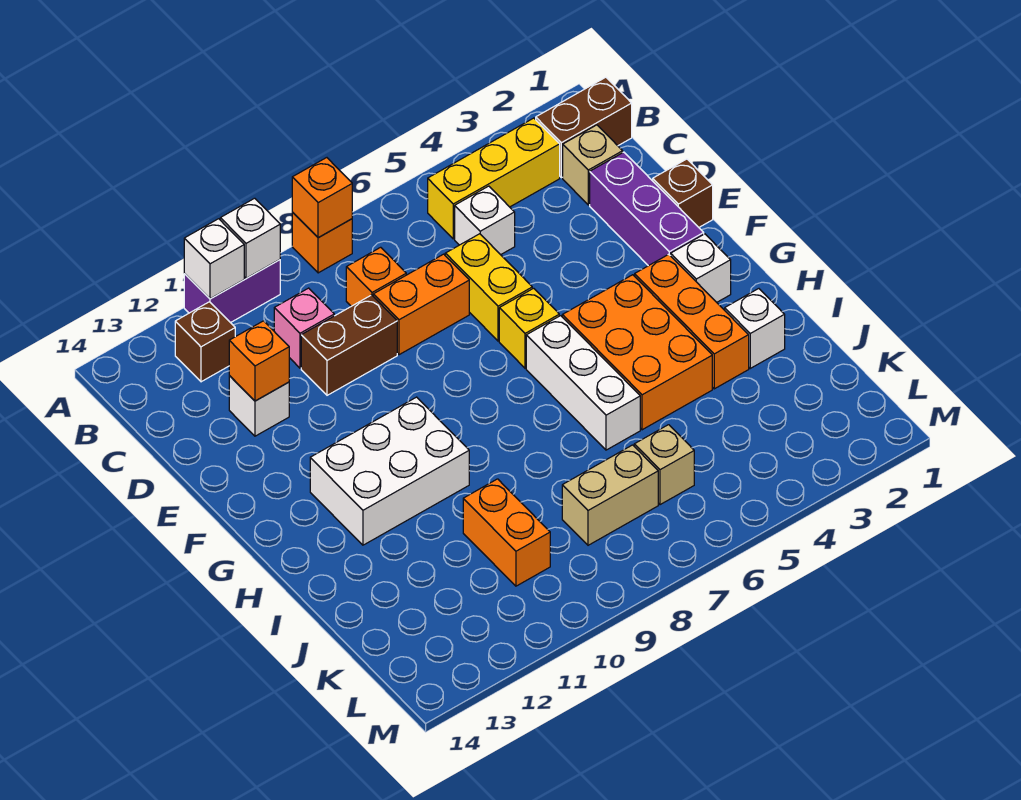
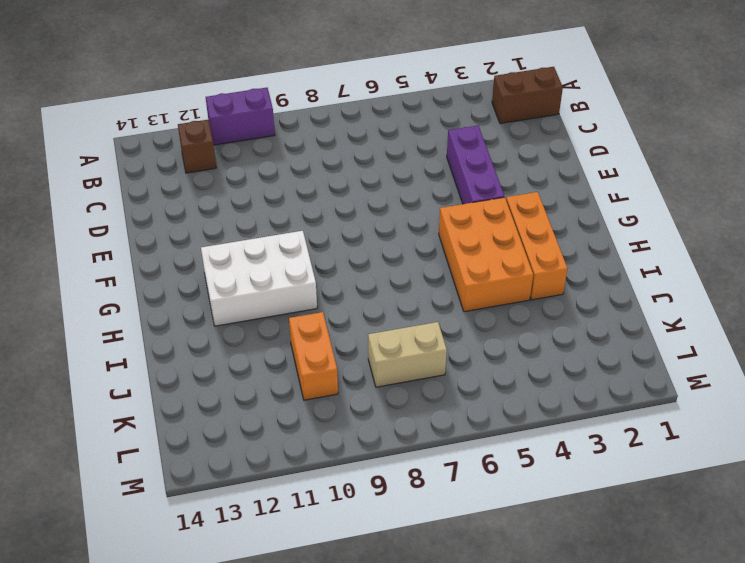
purple 1x3 brick [447,126,504,204] -> purple 1x3 brick moved to [590,152,704,266]
none -> orange 1x1 brick [292,212,352,273]
none -> yellow 1x3 brick [428,118,560,239]
none -> tan 1x1 brick [563,125,623,205]

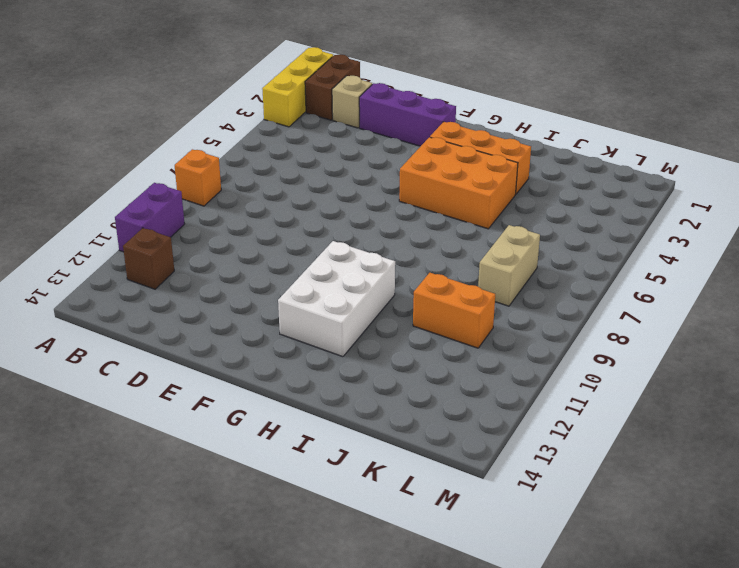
yellow 1x3 brick [262,47,333,127] -> yellow 1x3 brick moved to [428,118,560,239]
none -> white 1x1 brick [455,186,515,255]
none -> orange 1x1 brick [346,247,406,306]
none -> pink 1x1 brick [274,288,334,368]

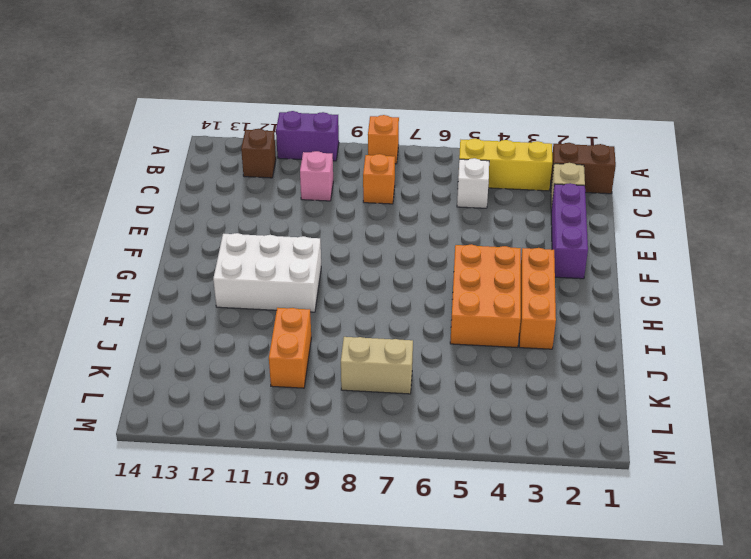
none -> yellow 1x2 brick [445,234,532,341]
none -> orange 1x2 brick [373,254,469,355]
none -> brown 1x2 brick [301,295,397,395]

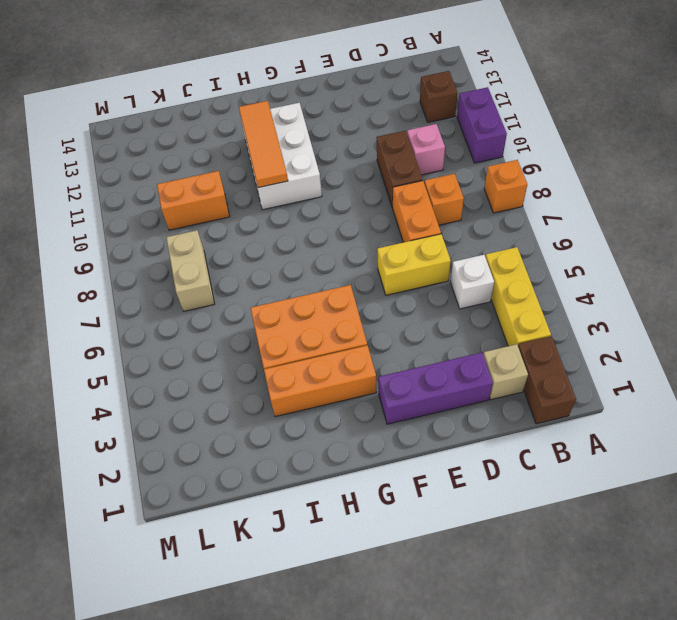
orange 1x3 tile [239,101,288,188] -> none
none -> white 1x1 brick [229,376,289,436]
none -> brown 1x1 brick [653,159,713,227]
none -> yellow 1x1 brick [499,288,559,368]

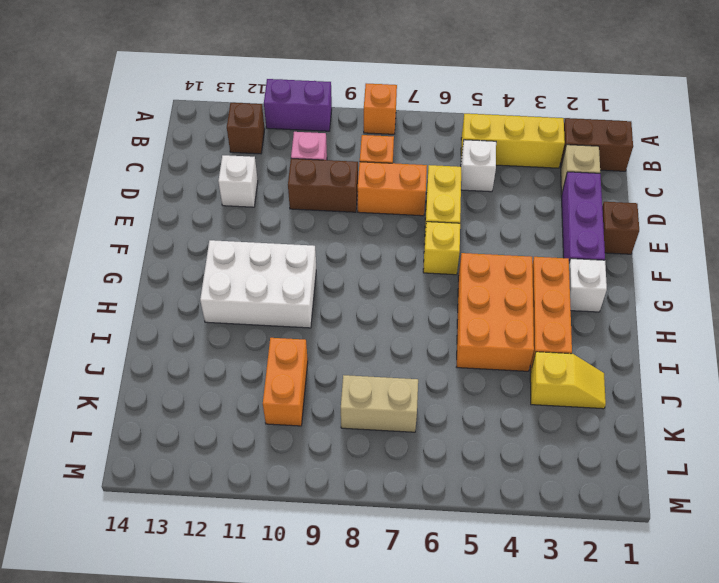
yellow 1x2 slope [530,352,606,409] -> none
none -> white 1x3 brick [526,316,640,450]
none -> white 1x1 brick [725,289,785,368]
none -> tan 1x1 brick [634,425,694,505]

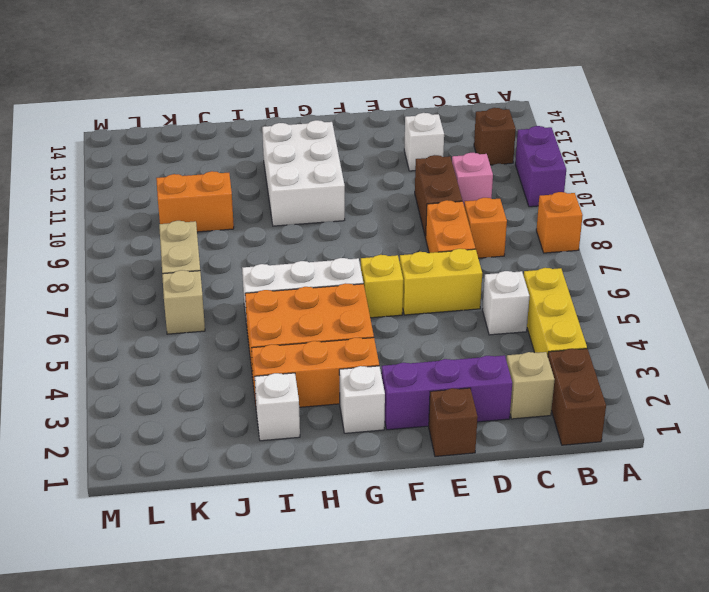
none -> orange 1x1 brick [292,158,352,238]
none -> white 1x1 brick [220,198,280,278]
none -> white 1x1 brick [184,219,244,299]

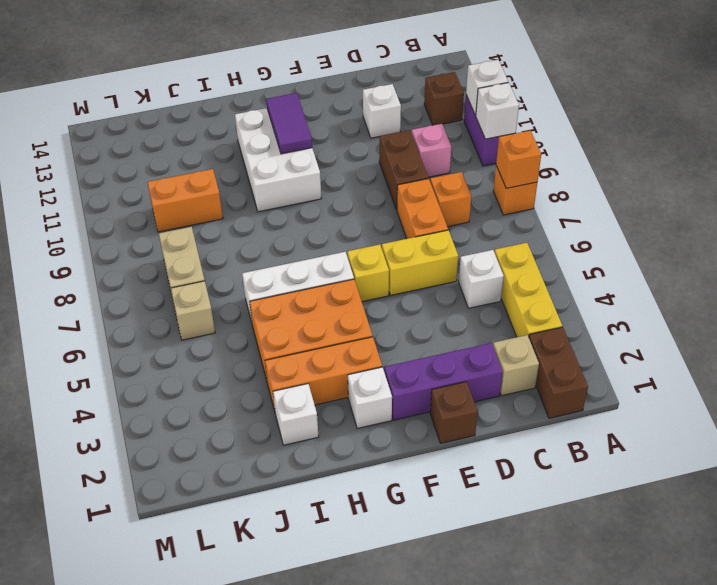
purple 1x2 tile [266,93,312,154] -> none
none -> orange 1x1 brick [229,321,289,401]

